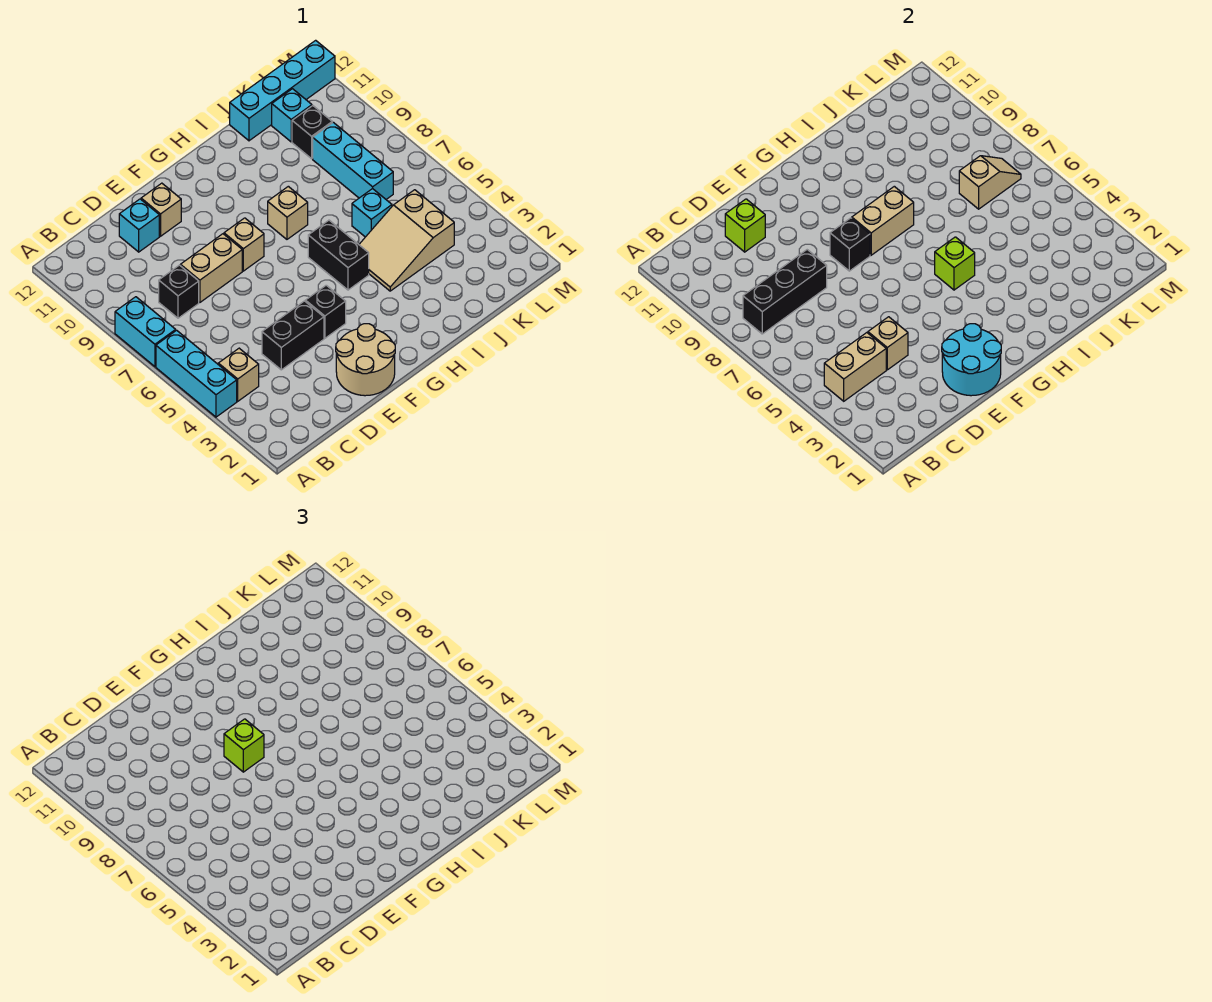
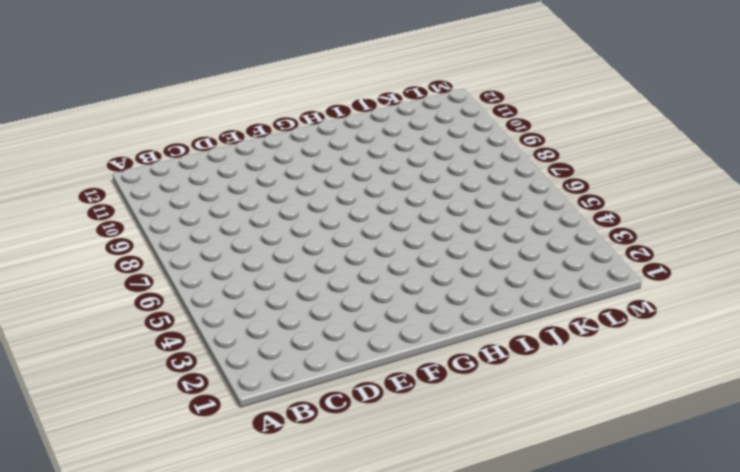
none -> cyan 1x3 brick [156,330,237,417]
none -> cyan 1x2 brick [115,297,176,367]
none -> tan 1x1 brick [218,348,259,401]

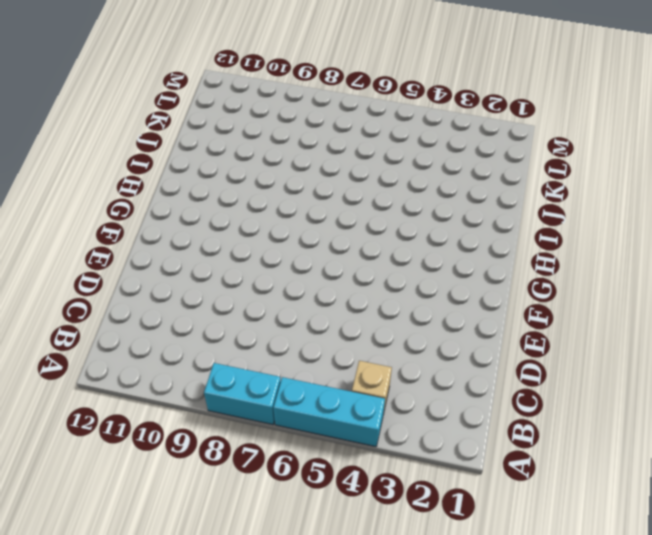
none -> black 1x1 brick [159,265,199,318]
none -> black 1x2 brick [262,301,324,370]
none -> tan 1x2 brick [180,234,242,302]

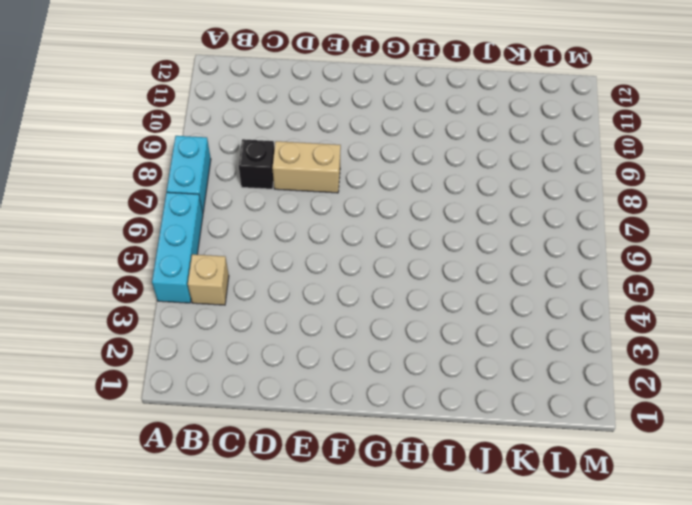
none -> black 1x2 brick [262,301,324,370]
none -> cyan 1x1 brick [119,199,159,252]
none -> tan 2x2 round brick [336,324,395,396]

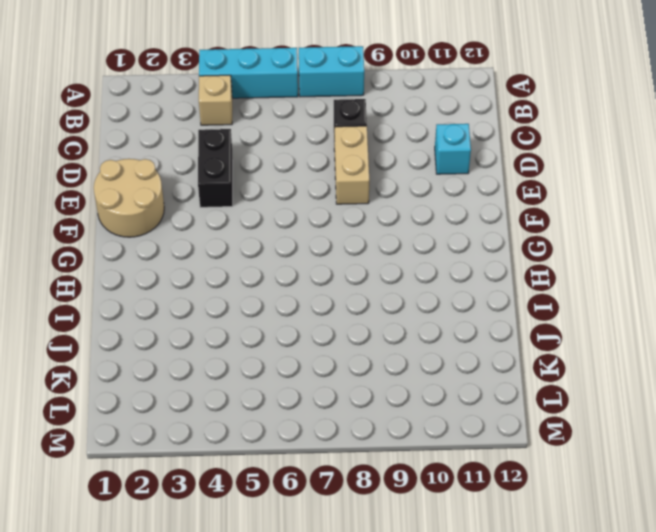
none -> tan 1x1 brick [141,183,181,236]
none -> black 1x1 brick [305,285,346,338]
none -> tan 1x1 brick [224,218,264,271]

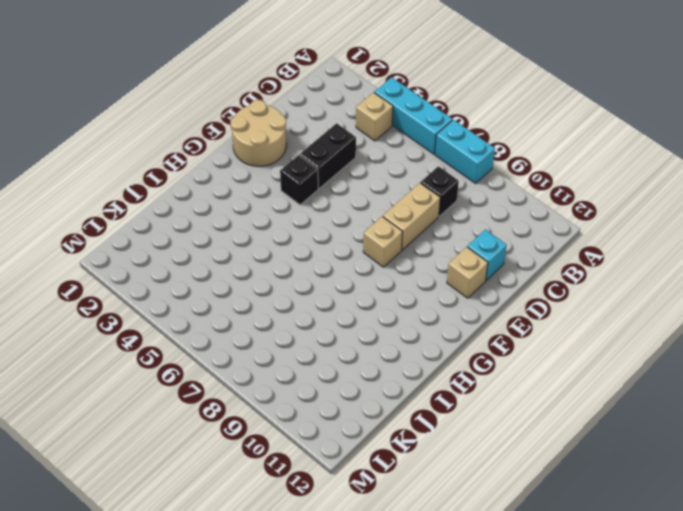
none -> black 1x2 brick [308,220,369,290]
none -> tan 1x1 brick [268,186,308,239]
none -> tan 2x3 slope [359,190,454,291]

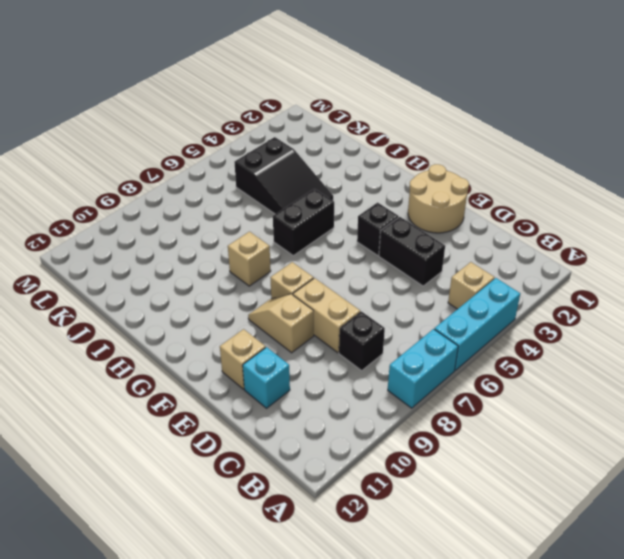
tan 1x2 slope [248,294,314,353] -> tan 1x2 slope moved to [959,156,1021,209]
black 2x3 slope [234,137,333,214] -> tan 2x3 slope [359,190,454,291]
none -> cyan 1x1 brick [352,189,392,237]
none -> cyan 1x4 brick [230,40,335,141]
none -> cyan 1x3 brick [313,122,393,199]

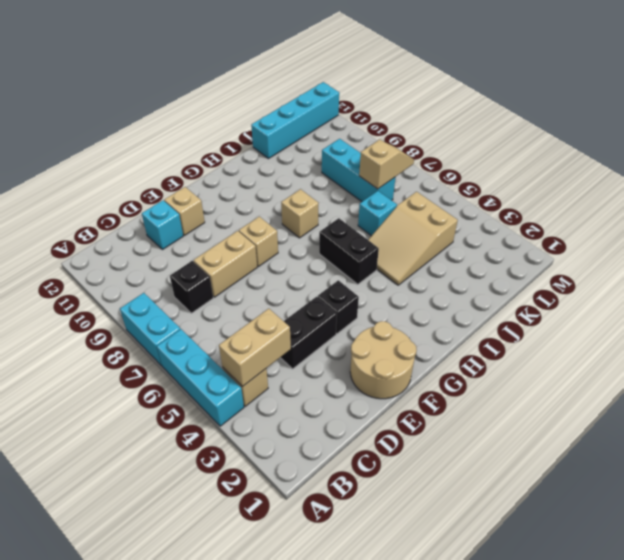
none -> black 1x1 brick [292,106,332,159]
none -> cyan 1x1 brick [272,89,312,142]
none -> black 1x3 brick [743,250,827,334]

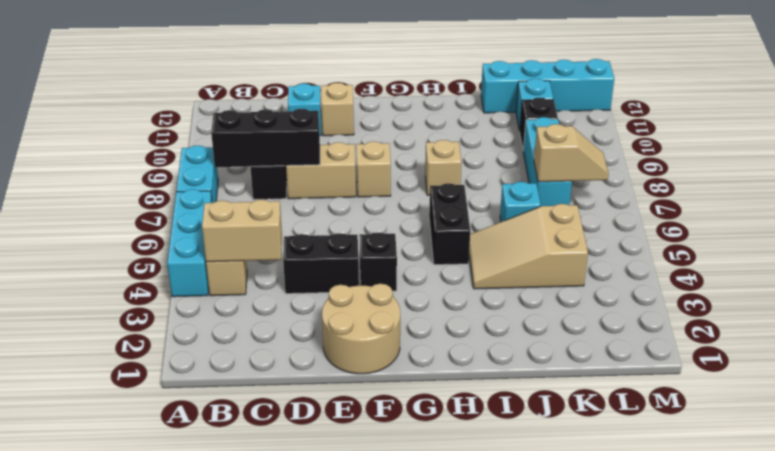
none -> tan 1x1 brick [868,317,908,370]
none -> lime 1x1 brick [725,199,765,252]
none -> cyan 2x2 round brick [942,324,1001,396]

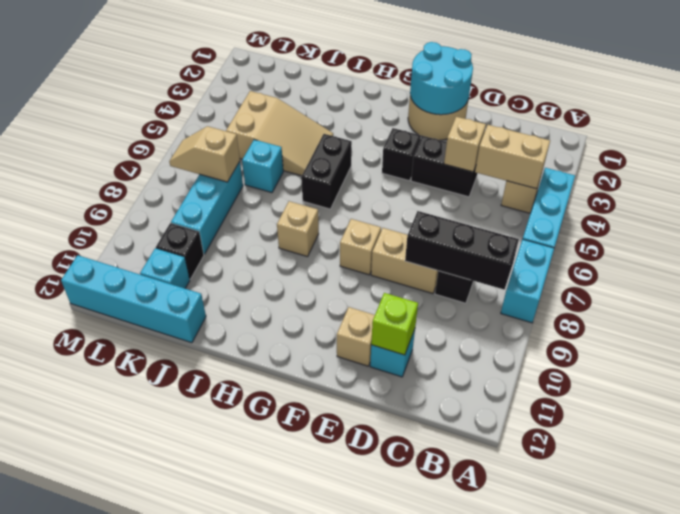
none -> black 1x1 brick [830,218,870,271]
none -> tan 1x2 brick [852,186,914,255]
none -> lime 1x1 brick [935,237,975,290]

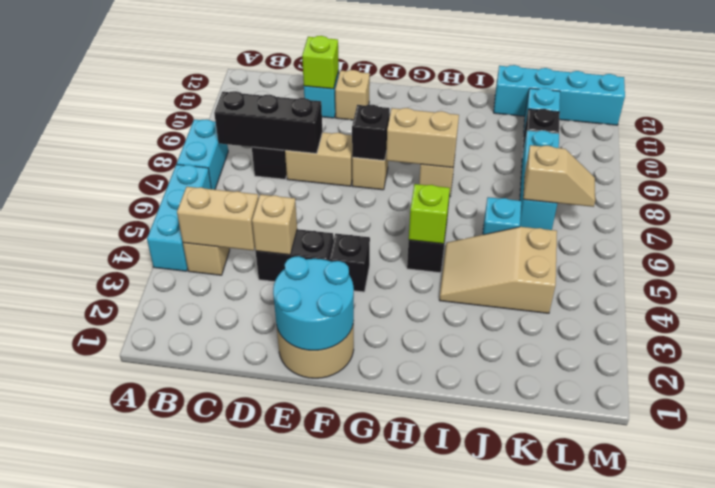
none -> lime 1x1 brick [224,719,264,772]

